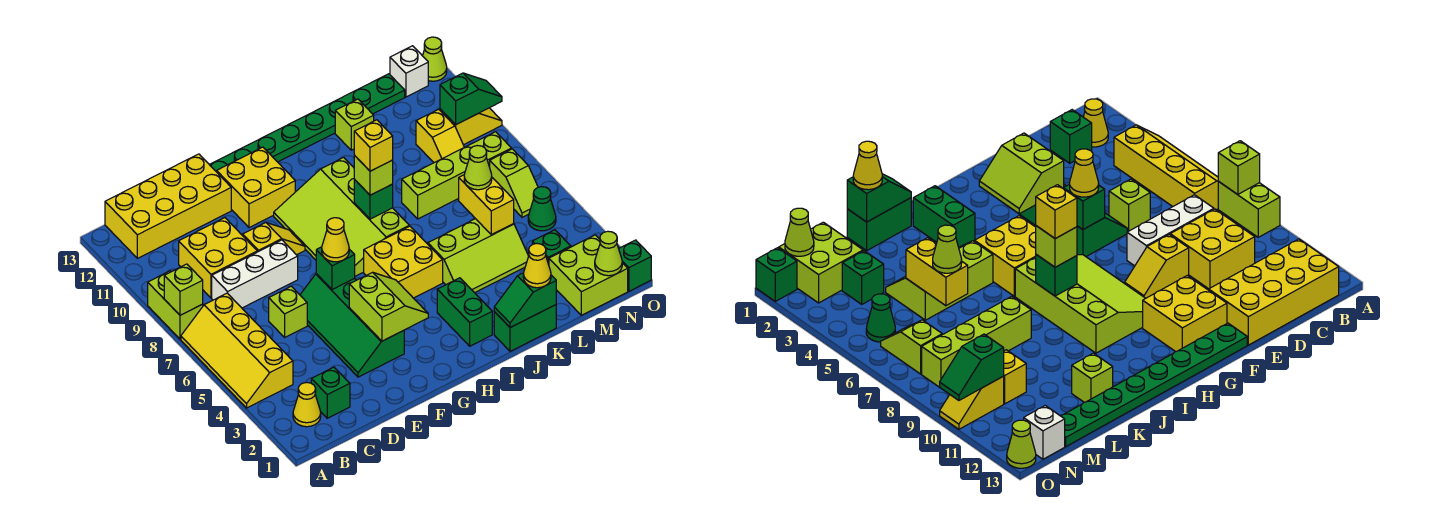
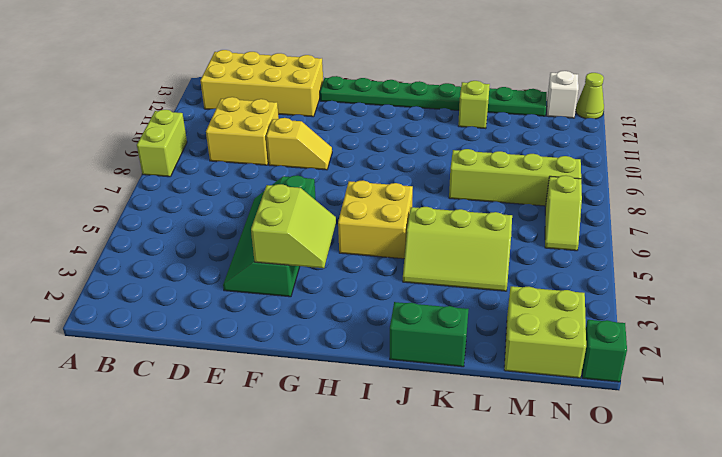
none -> yellow 2x4 slope [181,293,293,408]
none -> yellow 1x1 cone [293,382,321,427]
none -> green 1x1 brick [311,367,350,418]
none -> white 1x3 brick [212,240,298,308]

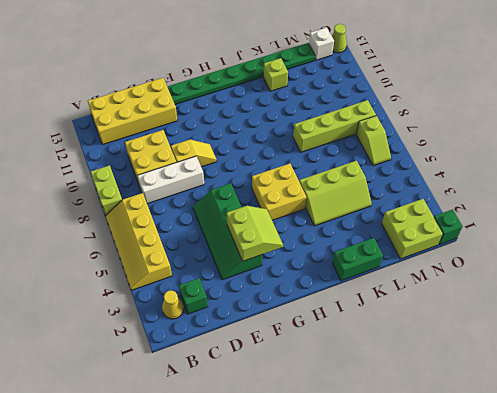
none -> lime 1x1 brick [269,286,307,337]
none -> yellow 2x2 brick [217,147,295,228]
none -> lime 3x4 slope [274,157,409,276]
none -> green 1x2 brick [437,278,492,346]

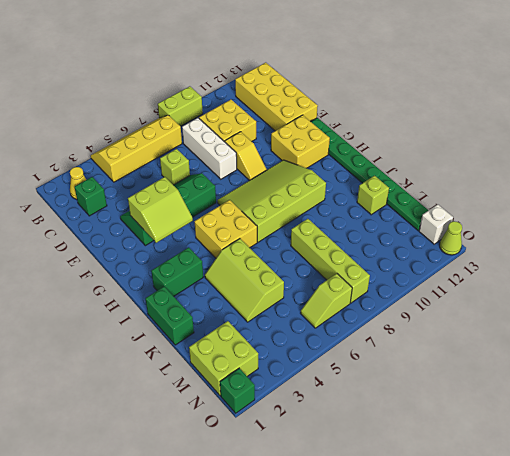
none -> green 1x1 brick [532,230,571,265]
none -> yellow 1x2 slope [416,109,464,163]
none -> green 1x1 cone [528,187,556,231]
none -> yellow 1x2 slope [440,108,502,145]

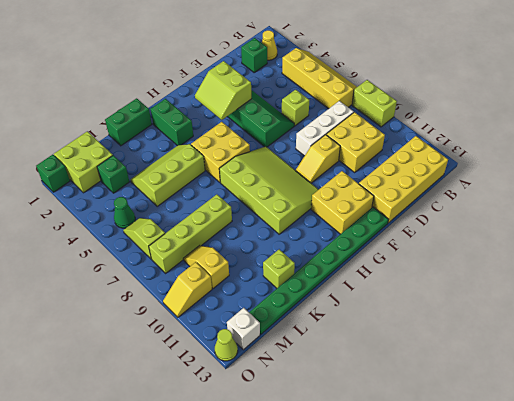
none -> lime 1x1 brick [164,264,203,315]
none -> green 1x1 brick [316,247,355,290]
none -> green 1x1 brick [354,179,393,219]
none -> green 1x2 slope [494,273,556,328]

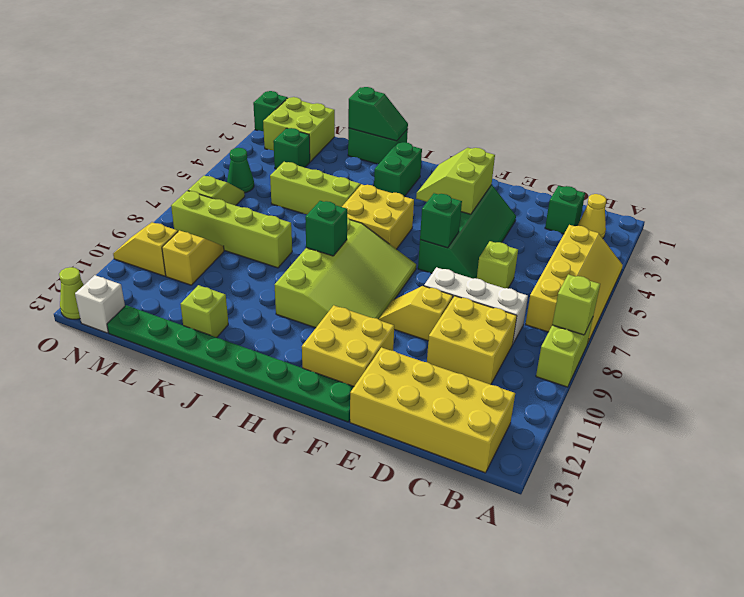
none -> yellow 1x2 brick [459,175,514,235]
none -> lime 1x1 cone [595,231,622,276]
none -> green 1x2 slope [440,73,502,125]
none -> yellow 1x1 cone [322,218,349,262]

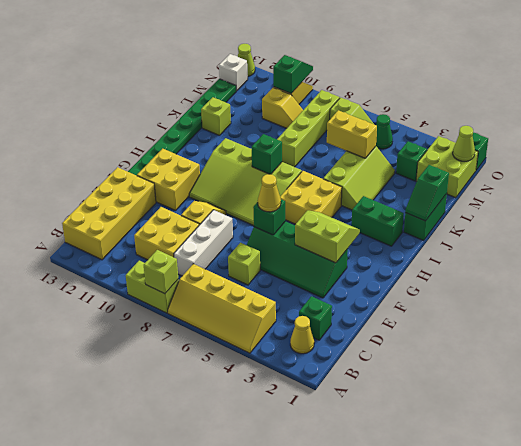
none -> lime 1x1 brick [354,155,393,195]
none -> yellow 1x1 cone [523,243,551,288]
none -> lime 1x1 cone [464,146,492,190]
none -> yellow 1x1 brick [354,120,393,171]

